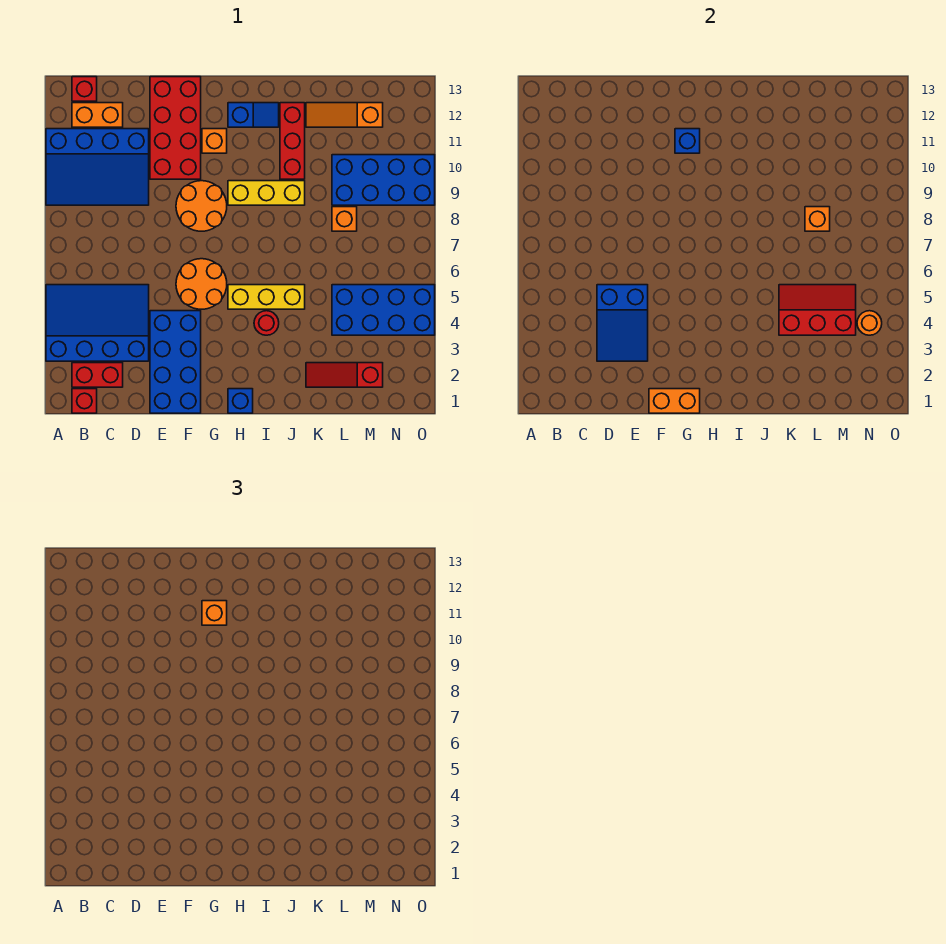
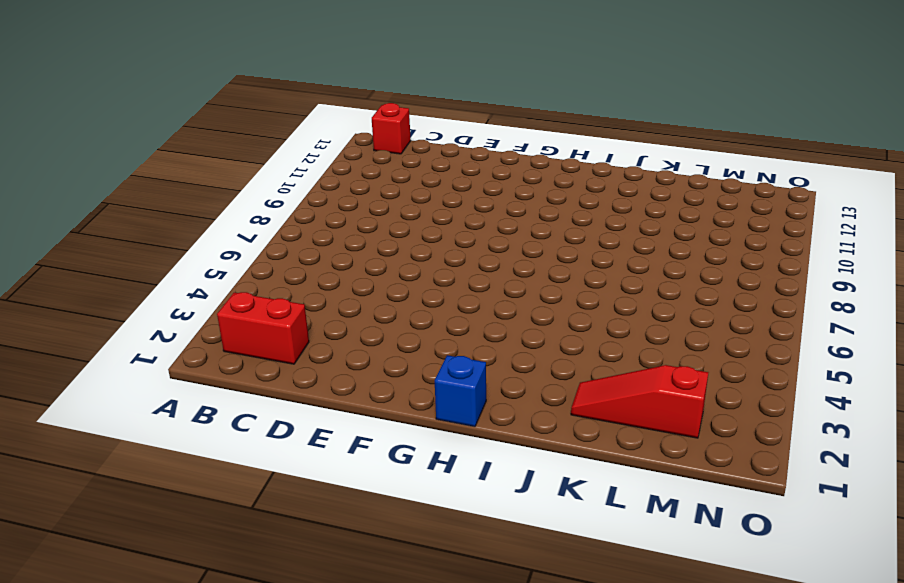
none -> blue 3x4 slope [46,285,149,361]
none -> blue 3x4 slope [46,129,149,205]
none -> red 1x1 brick [72,389,97,413]

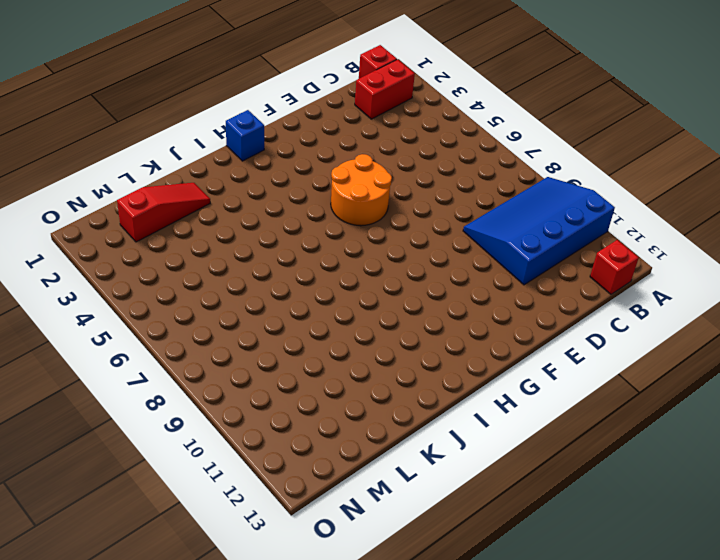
none -> blue 3x4 slope [46,285,149,361]
none -> orange 1x2 brick [72,103,123,127]
none -> blue 2x4 brick [150,311,201,413]

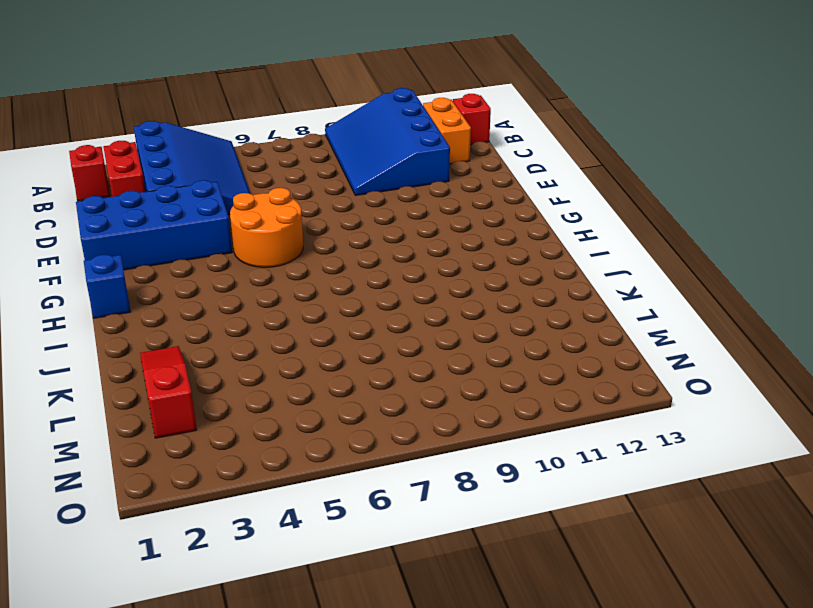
none -> red 2x4 brick [150,77,201,179]
none -> orange 2x2 round brick [176,181,227,231]
none -> orange 1x1 brick [202,129,227,153]

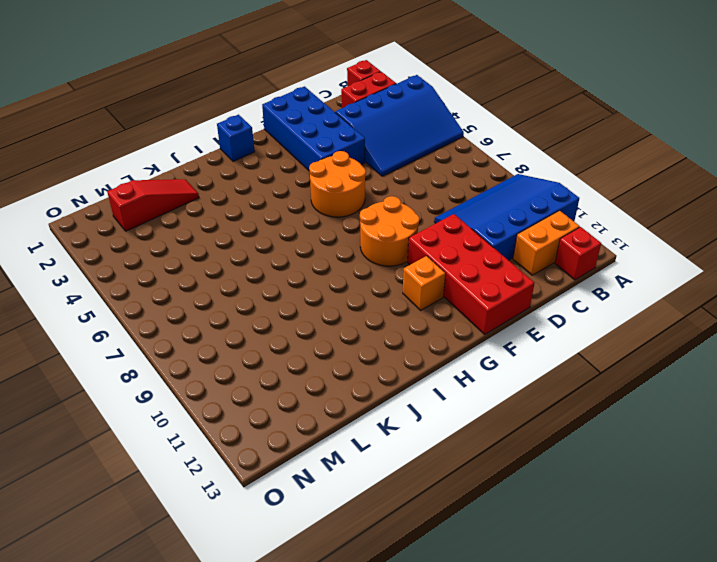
none -> yellow 1x3 brick [228,285,305,309]
none -> yellow 1x3 brick [228,181,305,205]
none -> blue 1x2 slope [228,103,279,127]

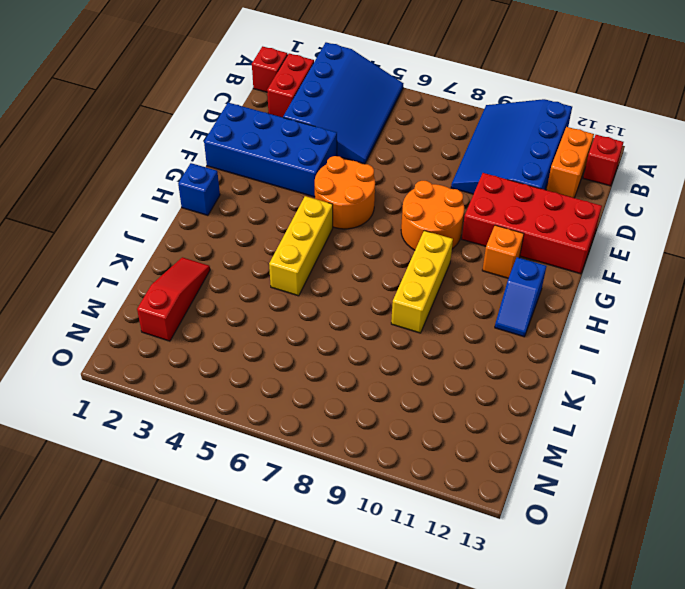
none -> red 1x1 round brick [254,311,279,335]
none -> red 1x3 brick [280,103,305,179]
none -> orange 1x3 slope [306,103,383,127]

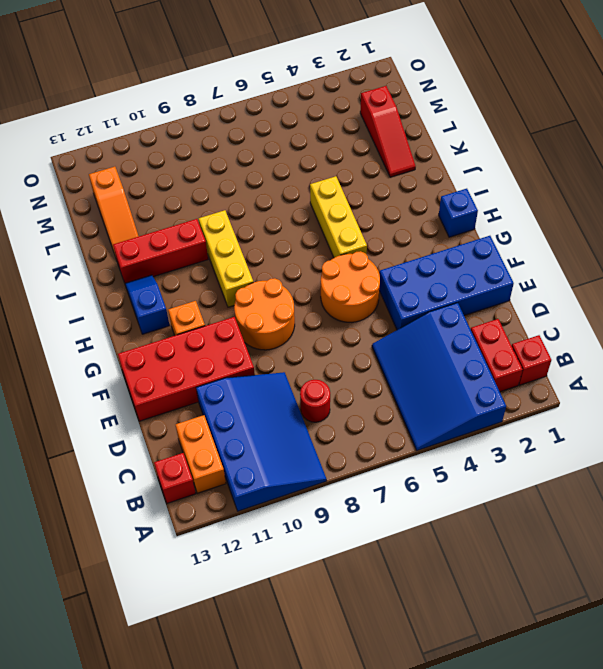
red 1x1 round brick [300,380,330,422] -> red 1x1 round brick moved to [254,311,279,335]
none -> blue 2x4 brick [332,285,435,335]
none -> orange 1x1 brick [332,207,357,231]
none -> blue 2x4 brick [332,155,435,205]

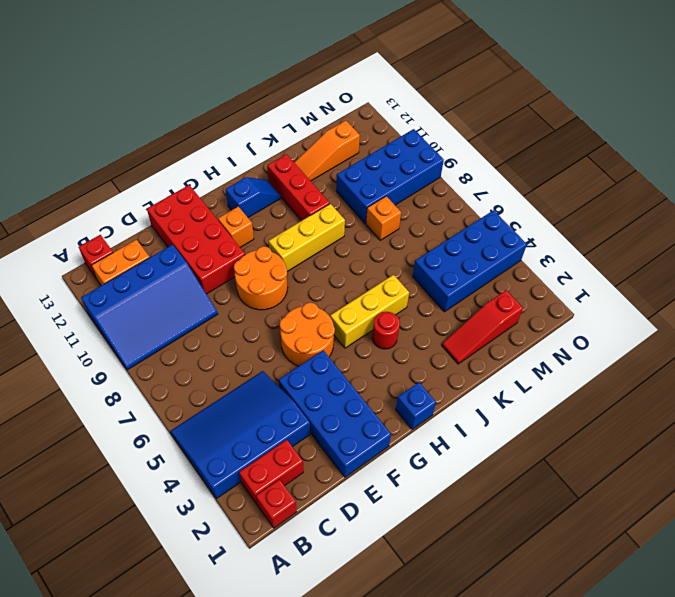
none -> blue 2x3 slope [597,285,648,361]
none -> orange 1x2 brick [649,389,700,413]
none -> blue 1x1 brick [675,129,700,153]

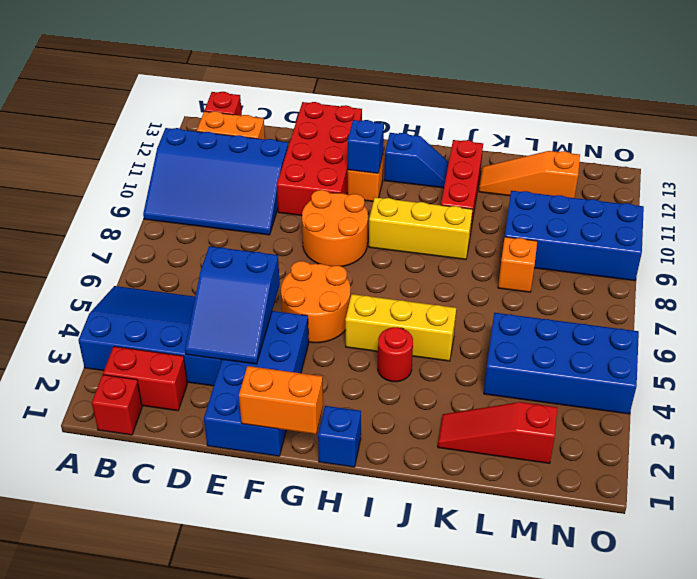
none -> red 2x3 slope [779,285,856,335]
none -> orange 1x1 brick [805,207,830,231]
none -> orange 1x1 round brick [857,311,882,335]

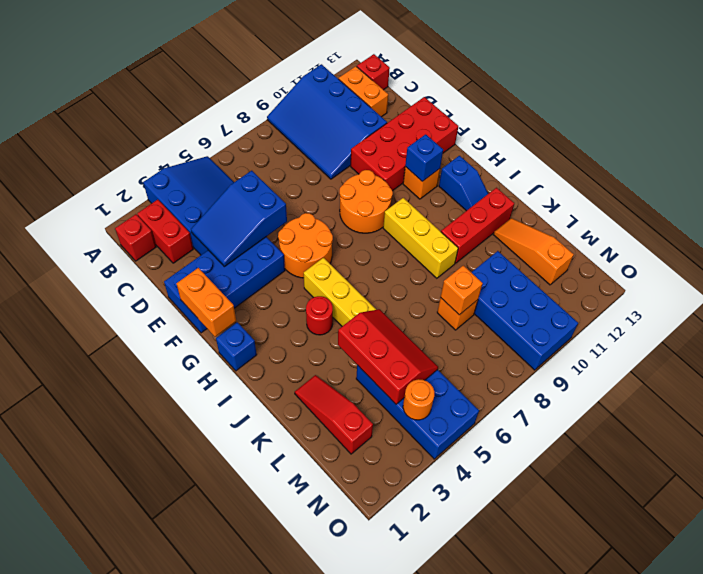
none -> orange 1x1 brick [202,601,227,625]

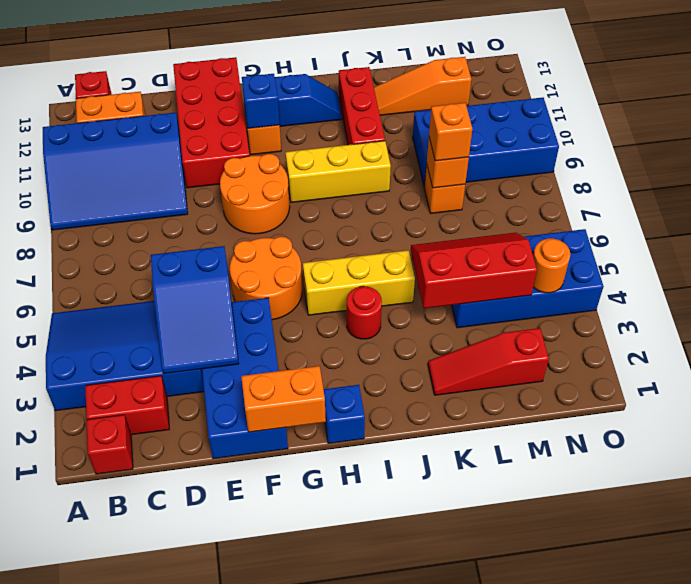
orange 1x1 brick [429,103,472,161] -> orange 1x1 brick moved to [202,601,227,625]

